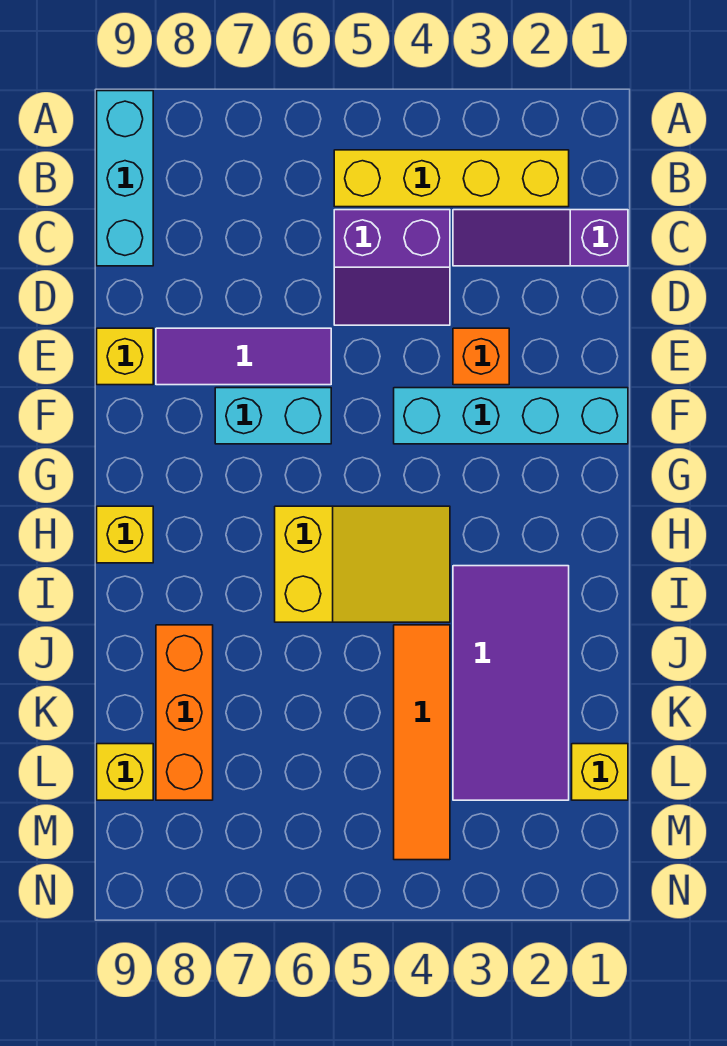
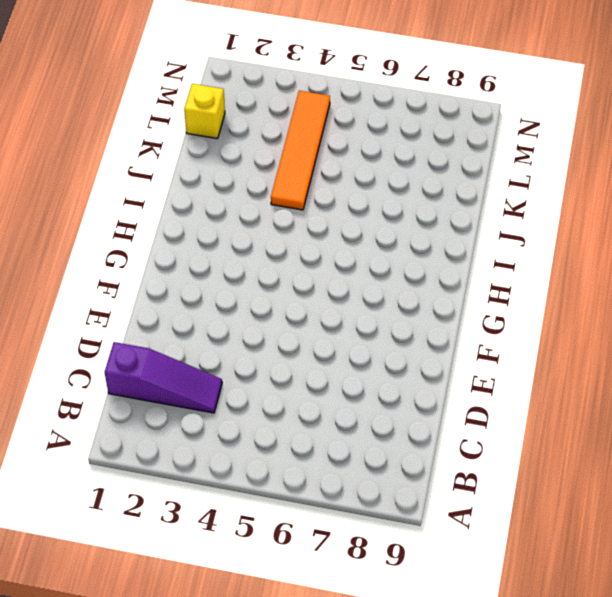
none -> cyan 1x3 brick [97,91,153,266]
none -> yellow 1x4 brick [334,150,569,207]
none -> purple 2x2 slope [334,210,450,325]

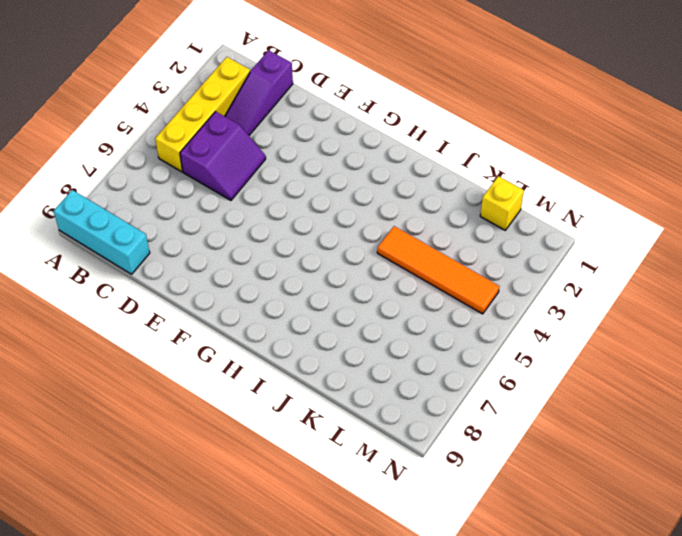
none -> orange 1x1 brick [453,328,509,385]
none -> purple 1x3 tile [156,328,331,385]
none -> yellow 1x1 brick [97,328,153,385]

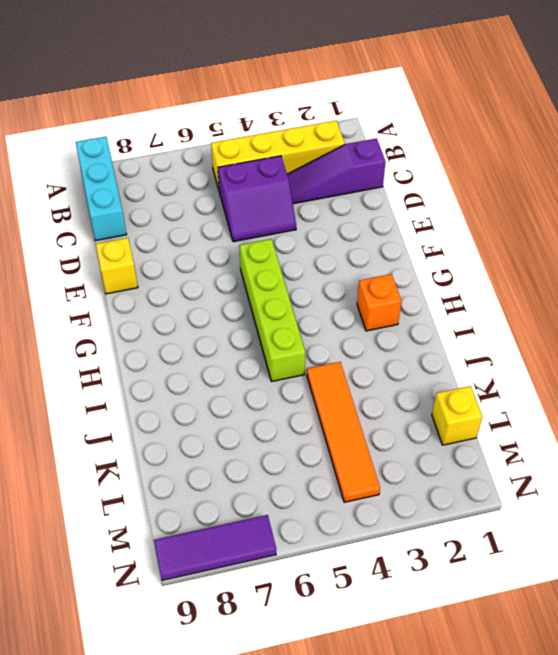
lime 1x4 brick [239,239,305,381] -> yellow 2x3 slope [275,506,450,622]
orange 1x1 brick [357,274,402,331] -> orange 1x1 brick moved to [453,328,509,385]
purple 1x3 tile [154,515,276,580] -> purple 1x3 tile moved to [156,328,331,385]
none -> cyan 1x4 brick [394,388,628,444]
none -> cyan 1x2 brick [215,388,331,444]
none -> yellow 1x1 brick [97,506,153,563]

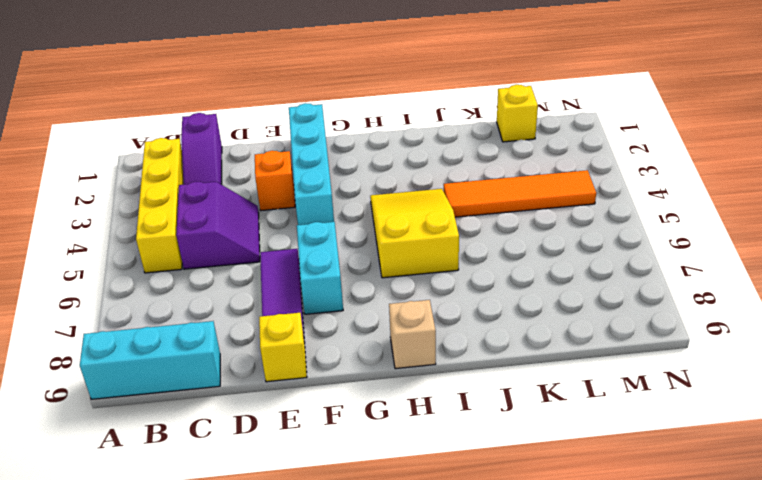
tan 1x1 brick [389,300,436,369] -> yellow 1x1 brick [97,506,153,563]
none -> purple 2x4 tile [453,566,569,800]
none -> orange 1x3 brick [156,625,213,800]
none -> yellow 1x1 brick [97,744,153,800]

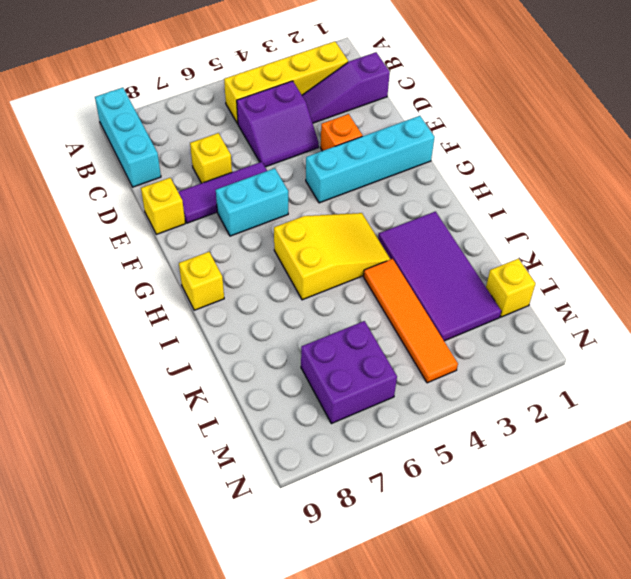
yellow 1x1 brick [190,133,232,183] -> yellow 1x1 brick moved to [97,744,153,800]
purple 2x2 brick [301,321,397,424] -> none
none -> orange 1x3 brick [156,625,213,800]

